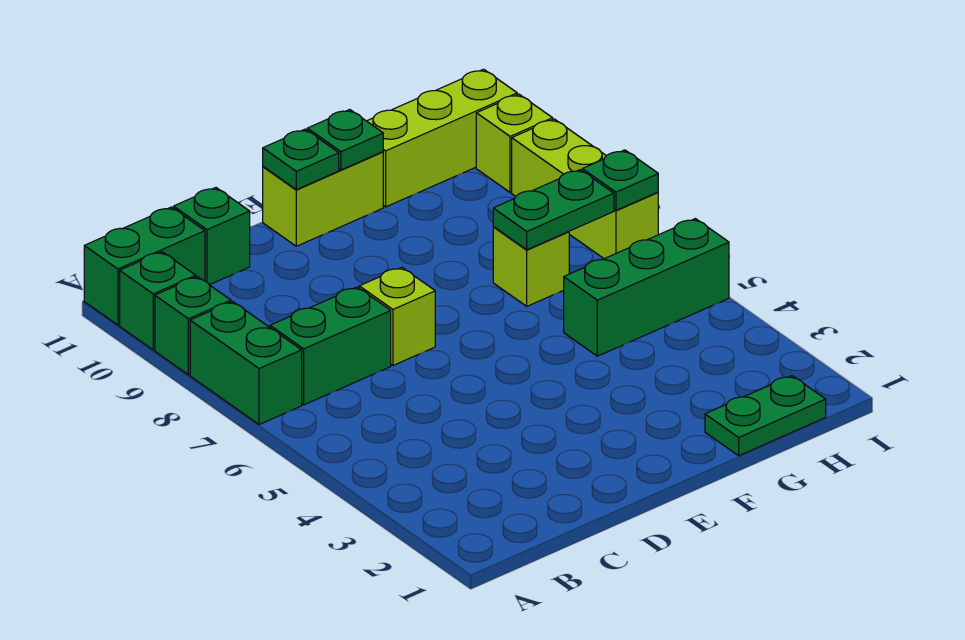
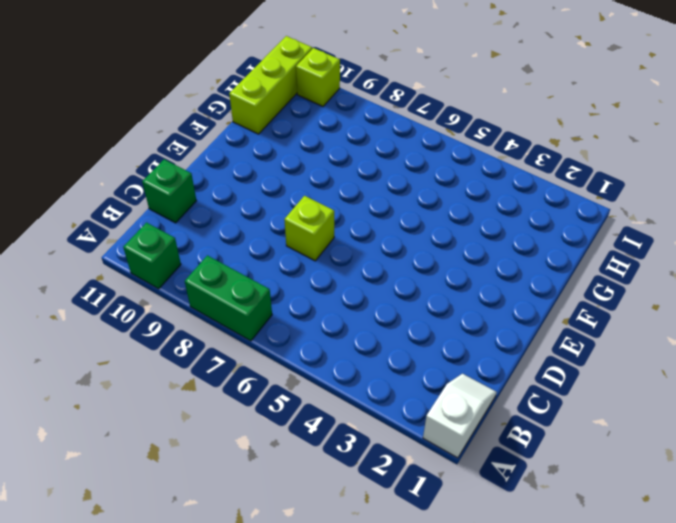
white 1x2 slope [423,374,497,458] -> none
none -> green 1x1 brick [155,277,231,375]
none -> green 1x2 brick [84,207,205,325]
none -> green 1x2 brick [270,287,391,405]

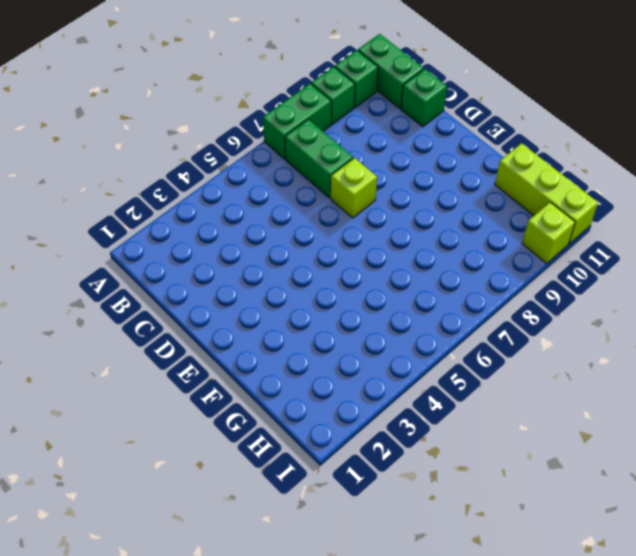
none -> lime 1x2 brick [263,152,383,246]
none -> green 1x2 plate [705,376,826,456]
none -> green 1x3 brick [564,219,729,356]

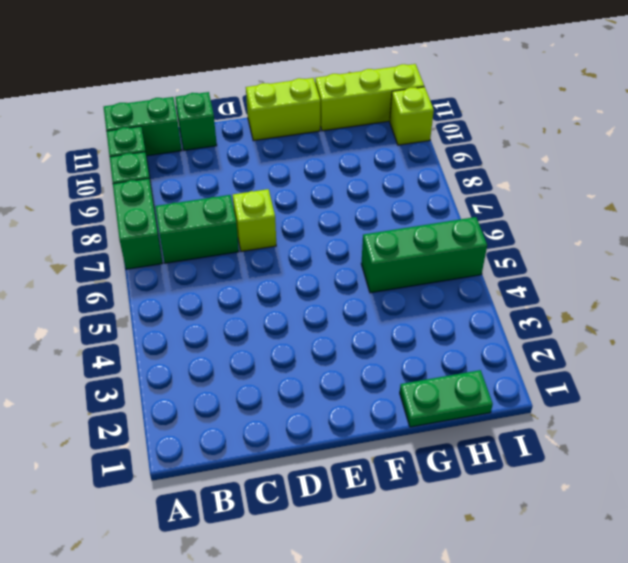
none -> lime 1x1 brick [493,227,569,306]
none -> lime 1x3 brick [512,119,658,259]
none -> green 1x1 plate [263,129,339,190]

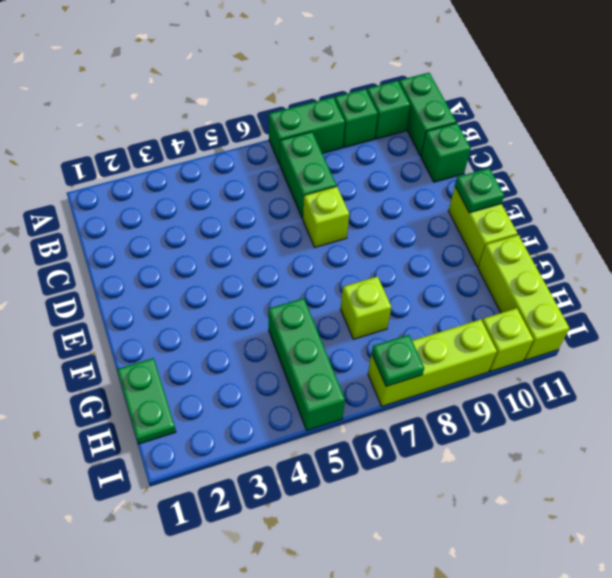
none -> green 1x1 plate [307,110,383,170]
none -> green 1x2 plate [493,170,614,250]

